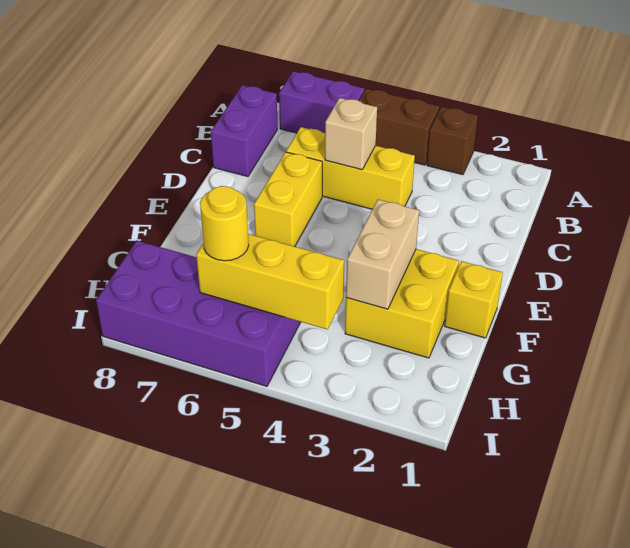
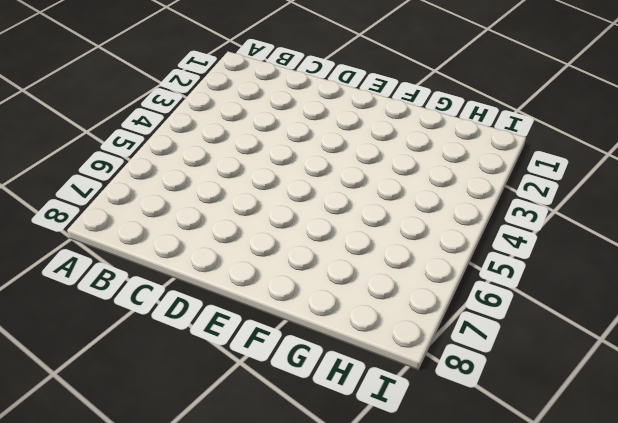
none -> brown 1x1 brick [427,107,478,175]
none -> brown 1x2 brick [359,89,439,165]
none -> purple 1x2 brick [279,71,364,133]

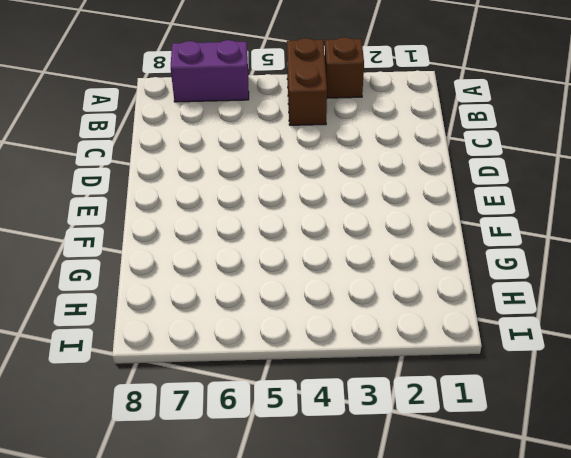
brown 1x2 brick [287,38,327,125] -> brown 1x2 brick turned to [359,89,439,165]
none -> purple 1x2 brick [211,85,278,177]
none -> yellow 1x3 brick [286,127,415,209]
none -> yellow 1x2 brick [254,152,322,246]

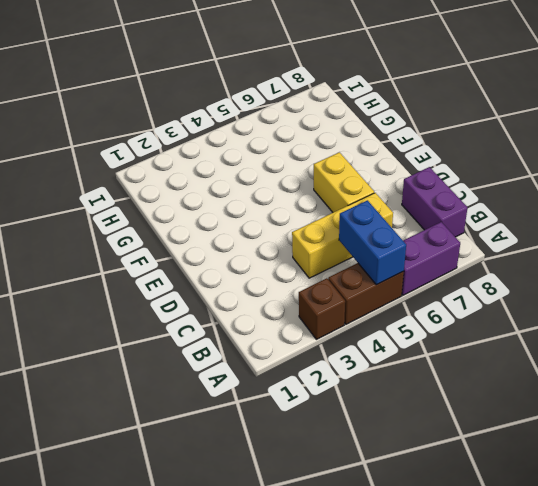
blue 1x2 brick [339,200,406,285] -> none
none -> yellow 1x1 brick [445,261,503,338]
none -> yellow 2x2 brick [345,249,459,358]
none -> purple 2x4 brick [96,241,301,386]

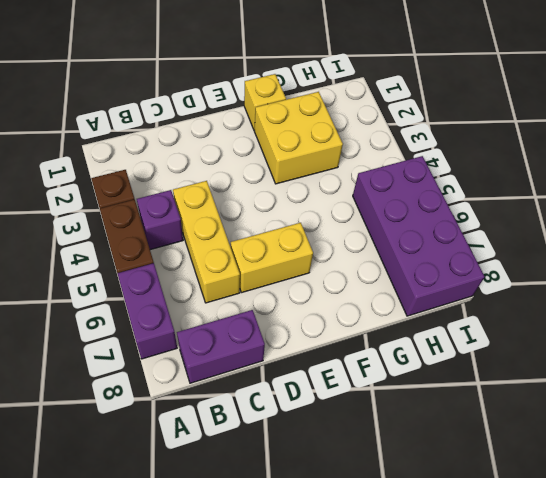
purple 1x1 brick [137,190,183,250] -> none
none -> tan 1x1 brick [325,98,377,170]
none -> tan 1x2 brick [346,199,419,309]
none -> yellow 1x3 brick [196,234,344,329]

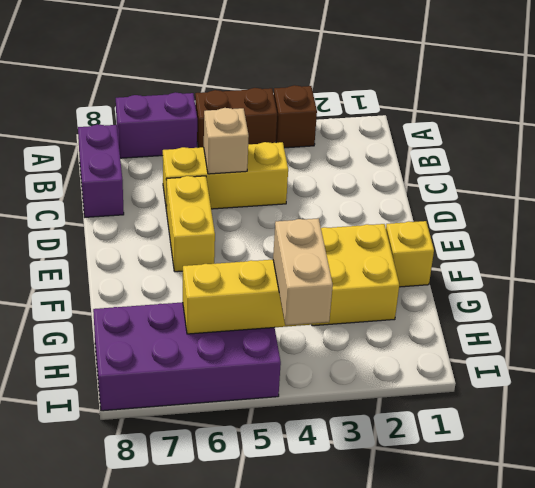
tan 1x2 brick [273,218,333,325] -> tan 1x2 brick moved to [346,199,419,309]
none -> yellow 1x1 round brick [200,186,249,261]

